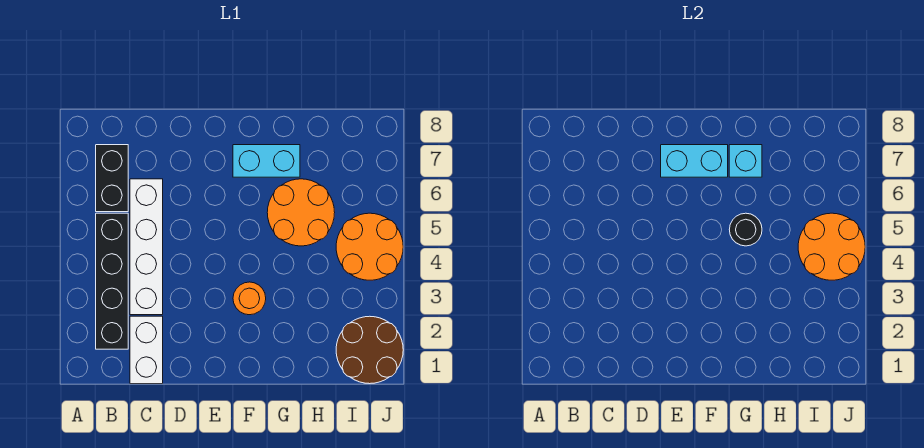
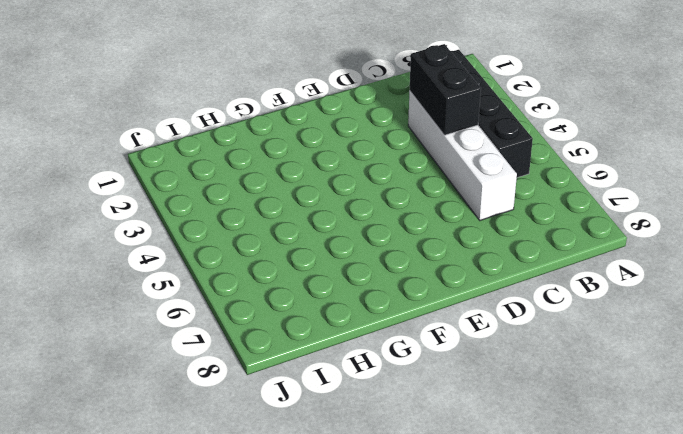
black 1x2 brick [410,44,481,135] -> black 1x2 brick moved to [96,145,128,212]
none -> white 1x2 brick [130,316,163,384]
none -> orange 1x1 round brick [233,282,266,315]
none -> cyan 1x2 brick [233,145,300,177]

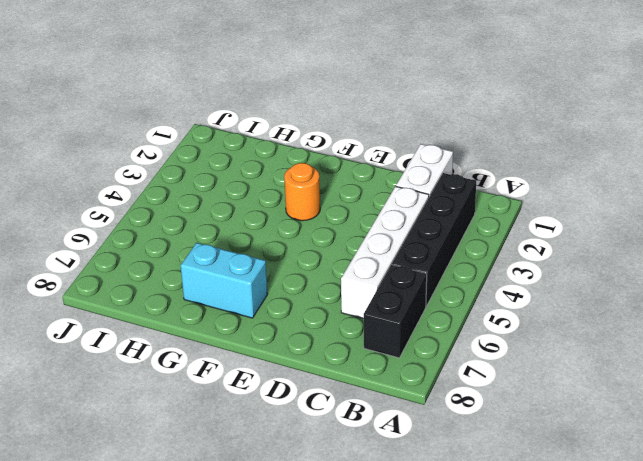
none -> orange 2x2 round brick [267,179,335,246]
none -> brown 2x2 round brick [336,316,403,384]
none -> orange 2x2 round brick [336,213,403,280]

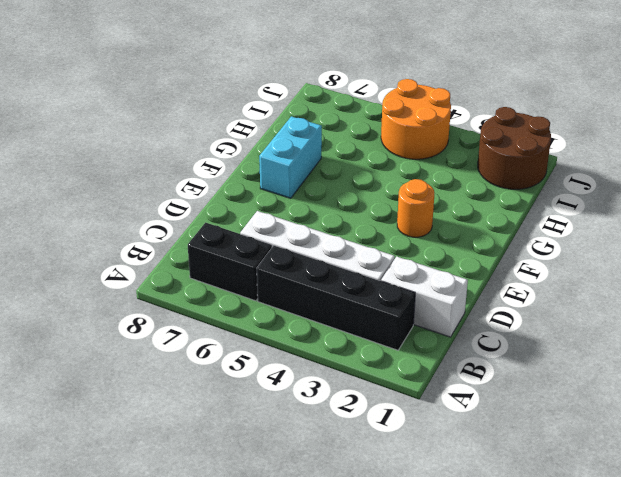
none -> orange 2x2 round brick [267,179,335,246]
none -> cyan 1x2 brick [661,145,728,177]
none -> black 1x1 round brick [729,213,762,246]

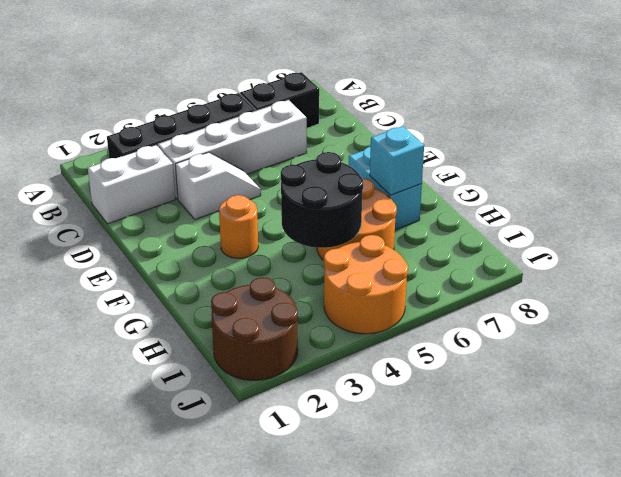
white 1x2 slope [175,152,261,220] -> none
black 2x2 round brick [281,152,363,248] -> black 1x1 round brick [729,213,762,246]
none -> cyan 1x2 brick [661,145,728,177]
none -> orange 2x2 round brick [798,213,865,280]

